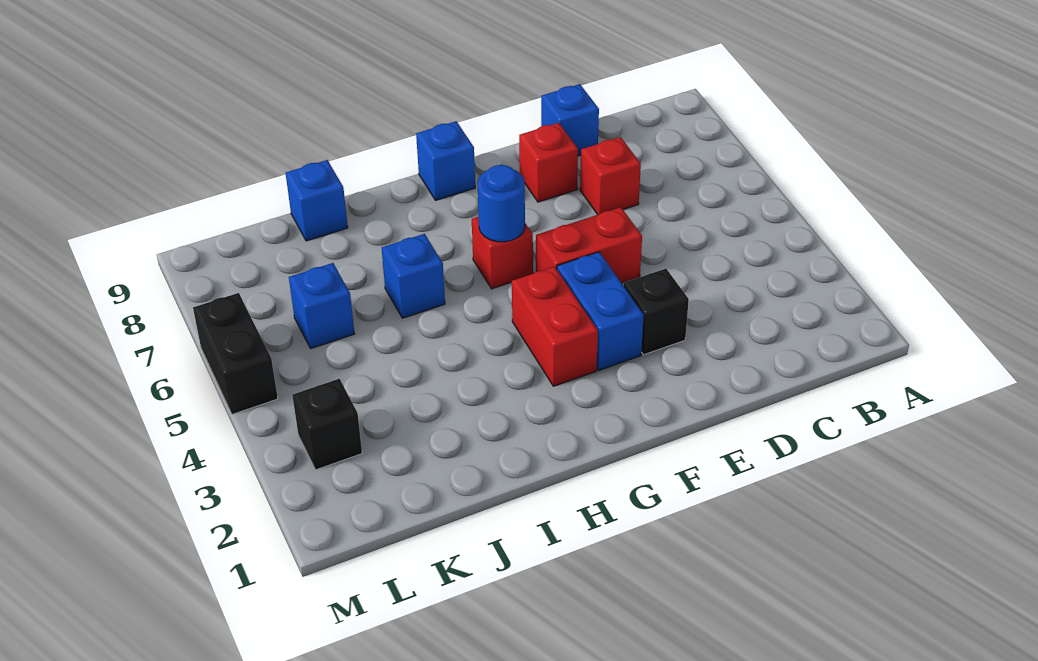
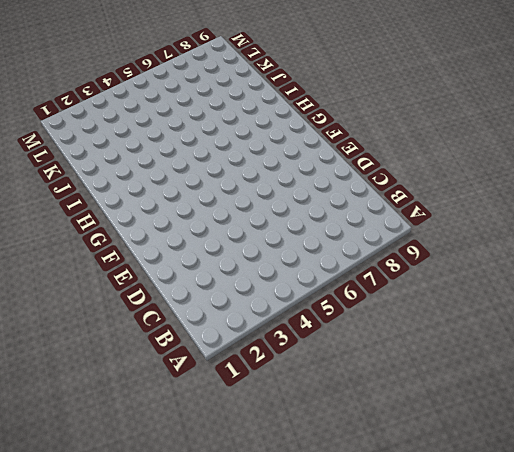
none -> red 1x1 brick [580,137,641,215]
none -> blue 1x1 brick [541,84,599,156]
none -> black 1x1 brick [624,269,689,355]

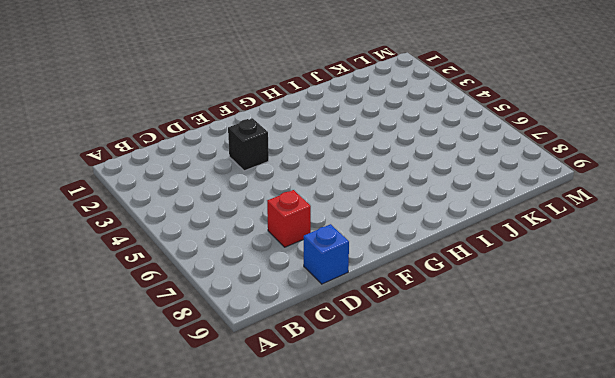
none -> red 1x2 brick [536,207,642,283]
none -> red 1x1 brick [519,123,578,202]
none -> blue 1x2 brick [557,252,644,370]

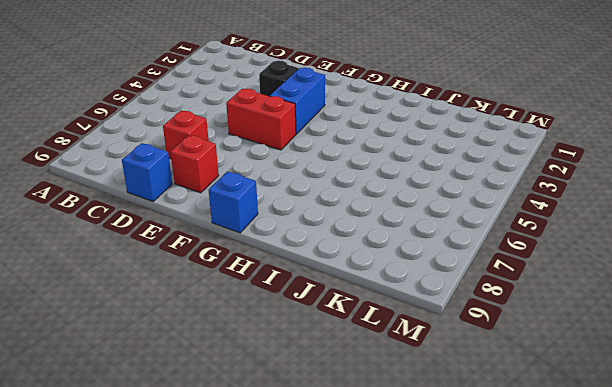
none -> red 1x2 brick [512,267,598,386]
none -> red 1x1 brick [472,217,533,289]
none -> blue 1x1 brick [382,234,445,318]

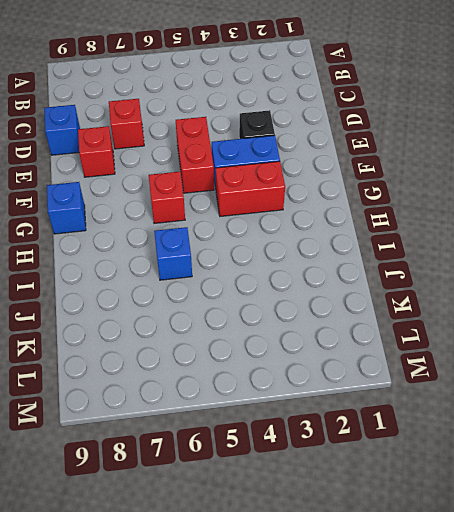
none -> blue 1x1 brick [286,160,348,241]
none -> blue 1x1 brick [289,263,354,348]
none -> black 1x1 brick [292,379,362,470]

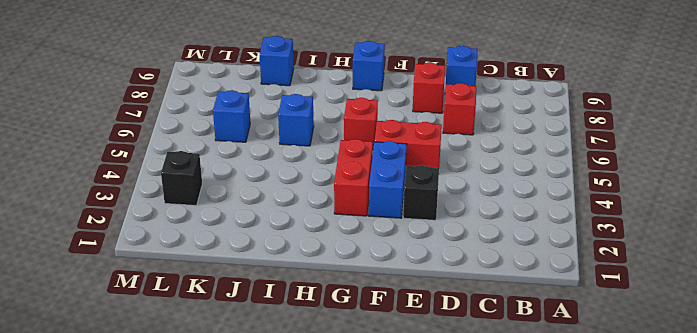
none -> black 1x2 brick [193,293,278,414]
none -> blue 1x1 round brick [478,165,525,242]

